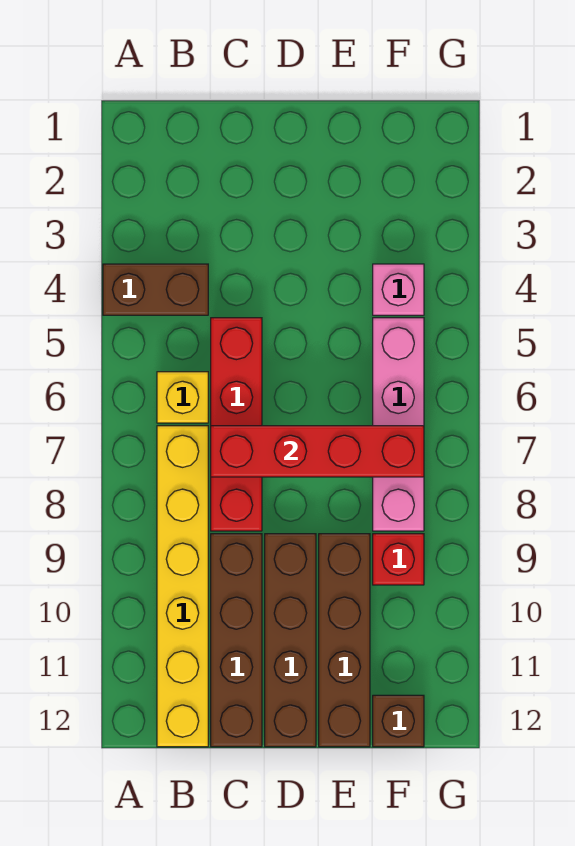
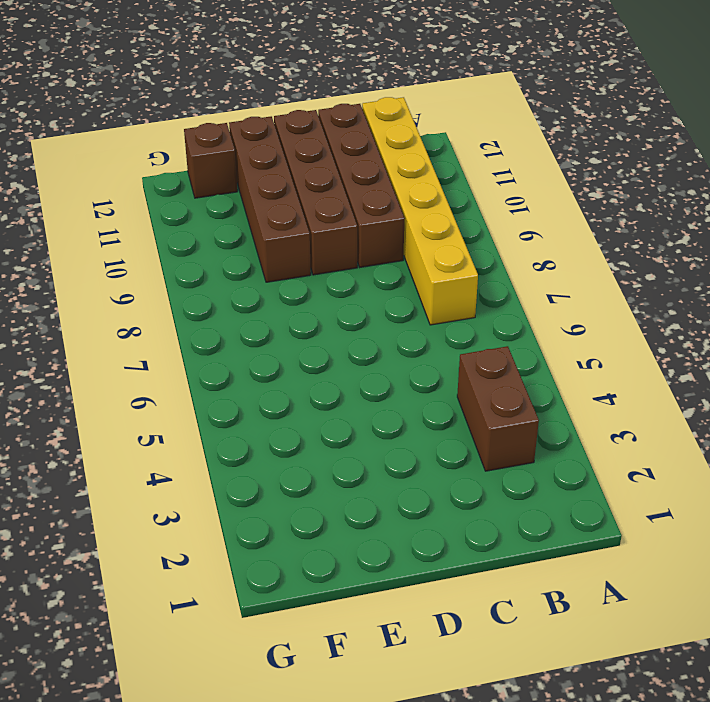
brown 1x2 brick [457,346,539,471] -> brown 1x2 brick turned to [103,264,208,315]
none -> yellow 1x1 brick [157,372,208,423]
none -> red 1x4 brick [211,318,262,531]
none -> pink 1x1 brick [373,264,424,315]

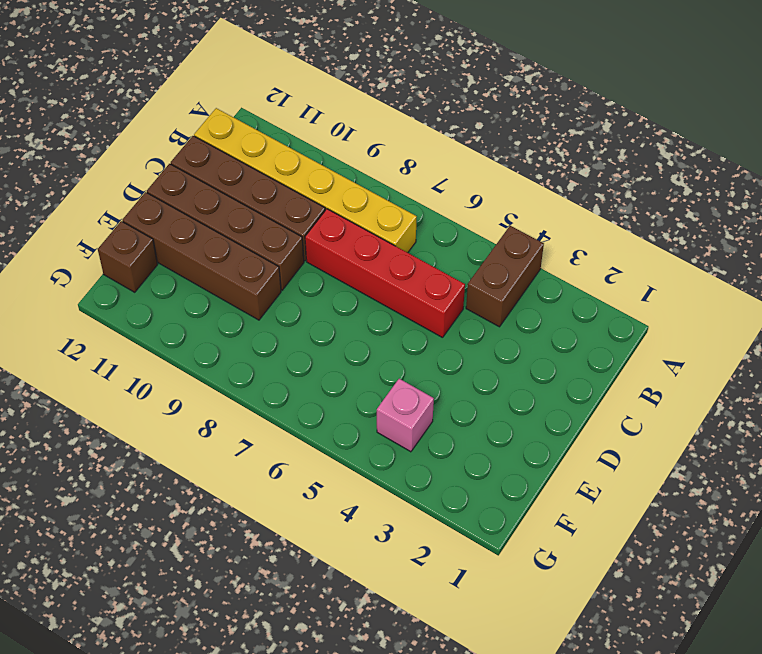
none -> yellow 1x1 brick [157,372,208,423]
none -> pink 1x4 brick [373,318,424,531]
none -> red 1x1 brick [373,534,424,585]

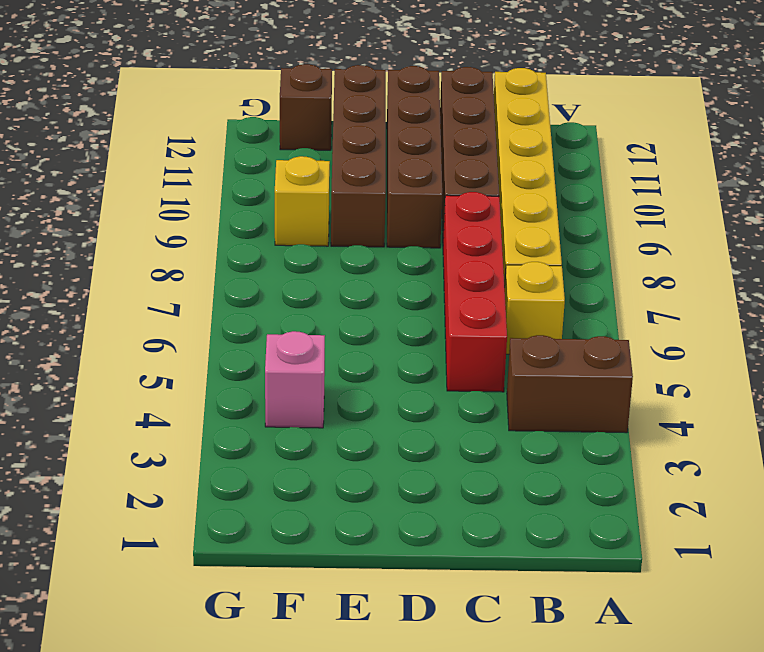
yellow 1x1 brick [275,156,330,246] -> red 1x1 brick [373,534,424,585]
none -> pink 1x4 brick [373,318,424,531]
none -> red 1x4 brick [211,426,424,477]

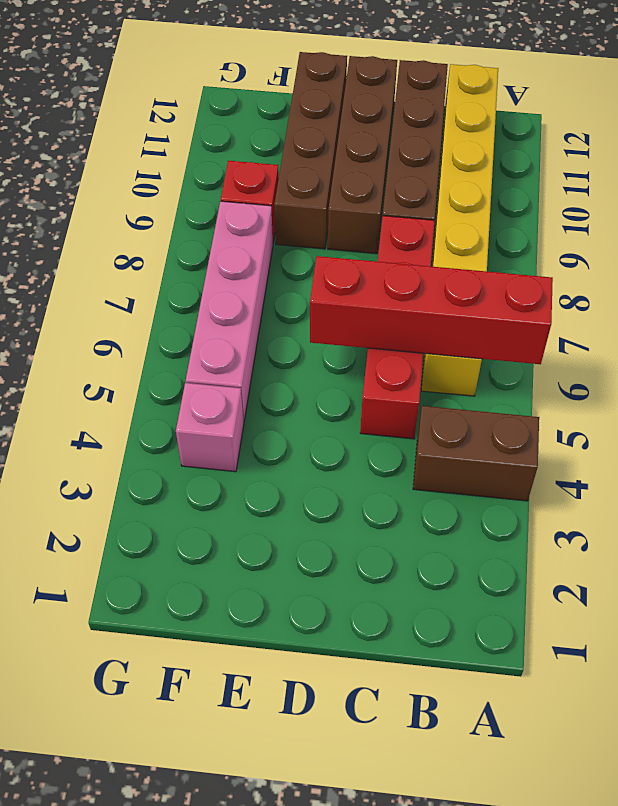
red 1x4 brick [310,256,553,364] -> red 1x4 brick moved to [211,426,424,477]
none -> brown 1x1 brick [373,695,424,747]

